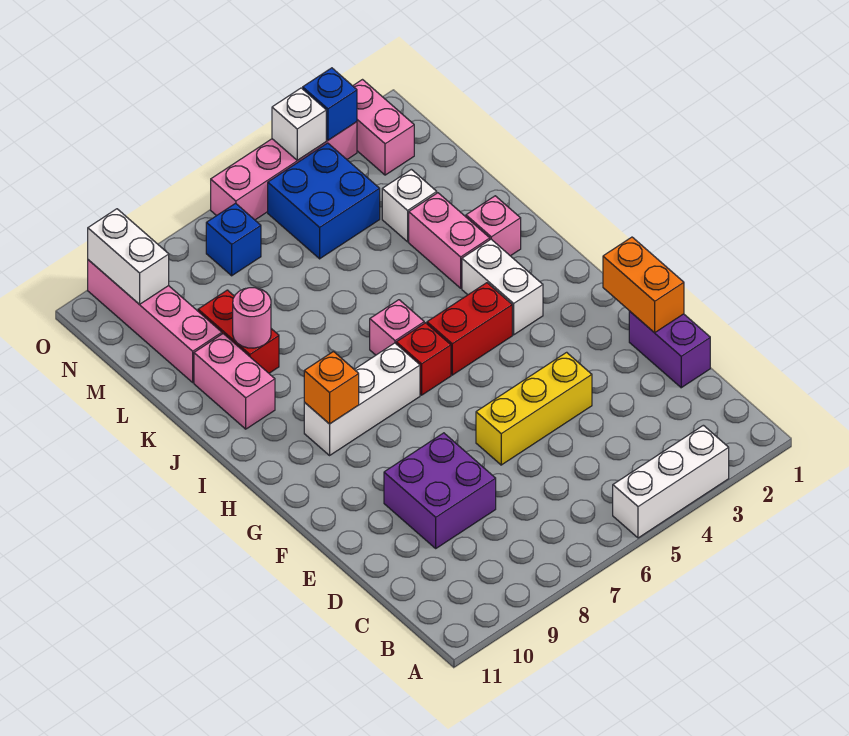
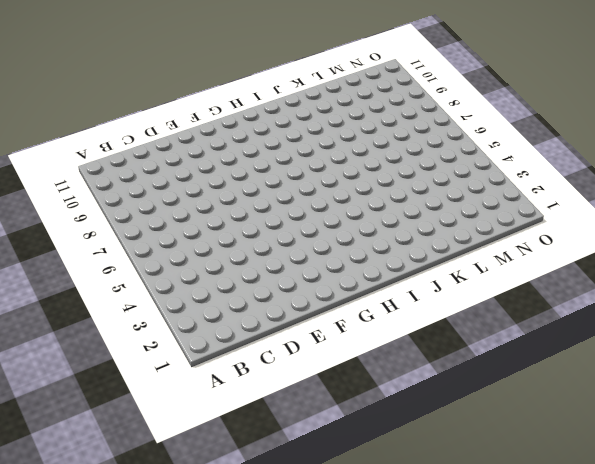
none -> white 1x3 brick [613,425,729,538]
none -> purple 1x2 brick [629,311,710,388]
none -> purple 2x2 brick [384,433,496,548]

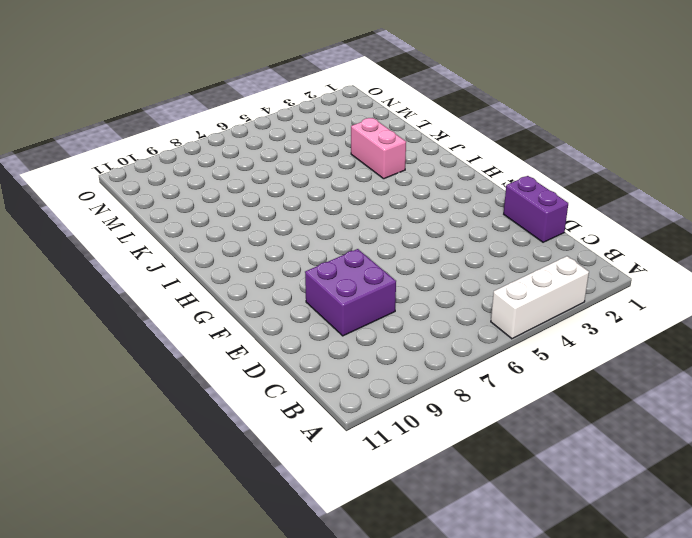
none -> yellow 1x3 brick [476,352,592,465]
none -> white 1x2 brick [462,239,543,335]
none -> red 1x2 brick [427,283,512,375]

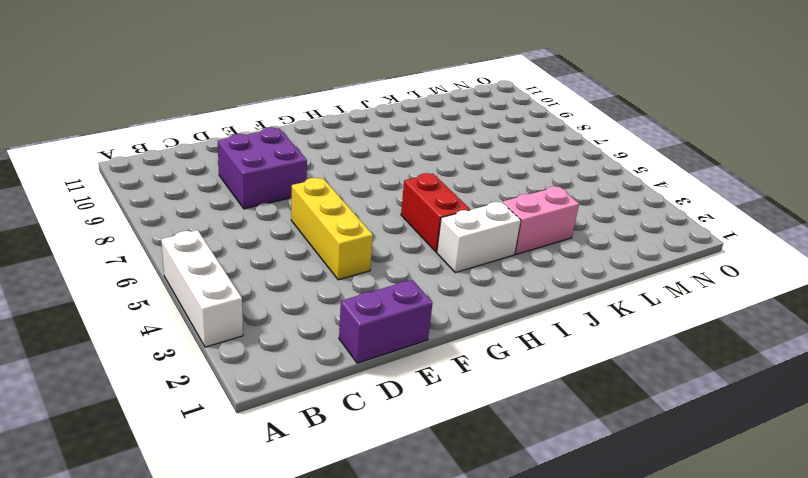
none -> red 1x1 brick [396,323,451,395]
none -> white 1x3 brick [304,343,420,455]
none -> pink 1x1 brick [370,300,424,355]

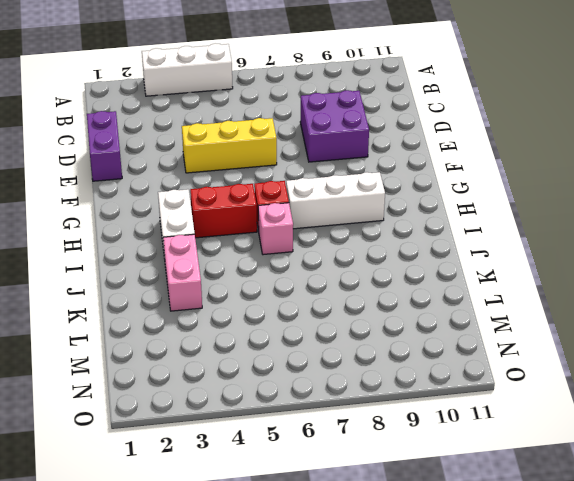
none -> pink 1x1 brick [466,196,521,256]
none -> pink 1x2 brick [194,334,275,429]
none -> red 1x2 brick [198,290,279,373]

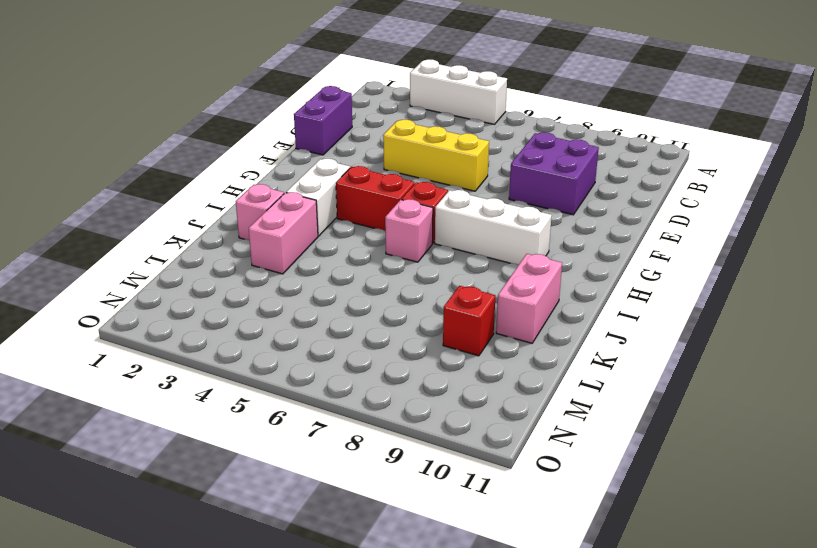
red 1x1 brick [443,286,495,356] -> red 1x2 brick [198,290,279,373]
none -> white 1x1 brick [382,169,437,242]
none -> pink 1x4 brick [88,260,222,382]
none -> blue 2x2 brick [268,143,380,259]

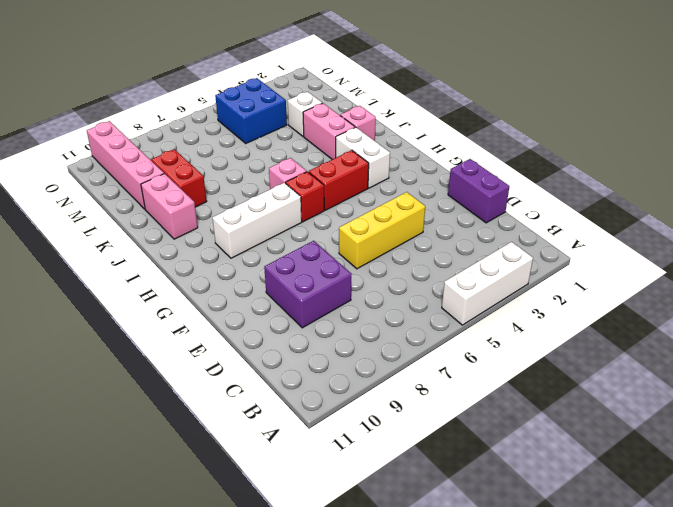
none -> pink 1x2 brick [353,80,414,175]
none -> blue 1x1 brick [206,203,261,276]
none -> pink 1x4 brick [211,122,357,220]

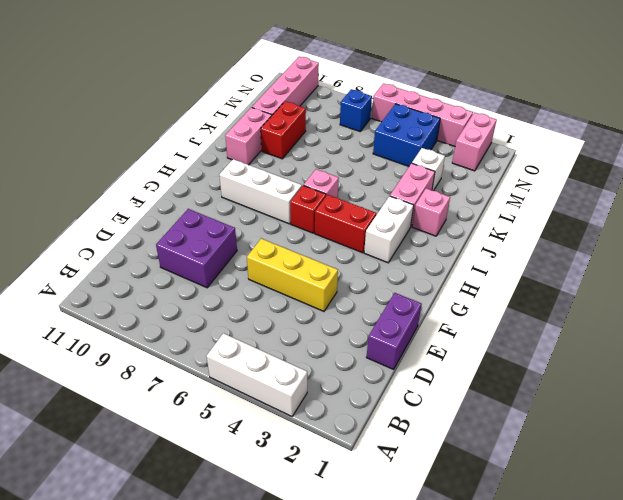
none -> orange 1x2 brick [603,237,684,333]
none -> orange 1x1 brick [304,352,359,424]
none -> pink 1x1 round brick [233,288,271,348]

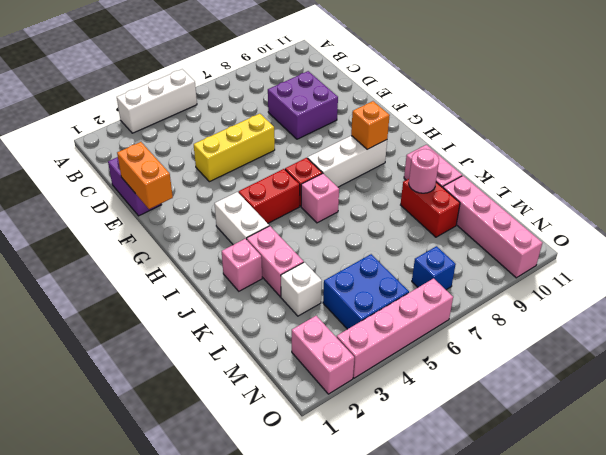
none -> white 1x2 brick [88,209,169,304]
none -> blue 1x1 brick [303,68,357,140]
none -> white 1x1 brick [272,88,326,160]

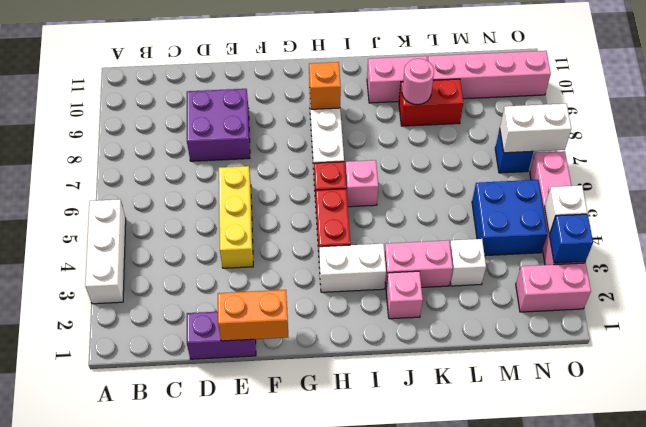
white 1x2 brick [500,104,571,153] -> white 1x2 brick moved to [88,209,169,304]

